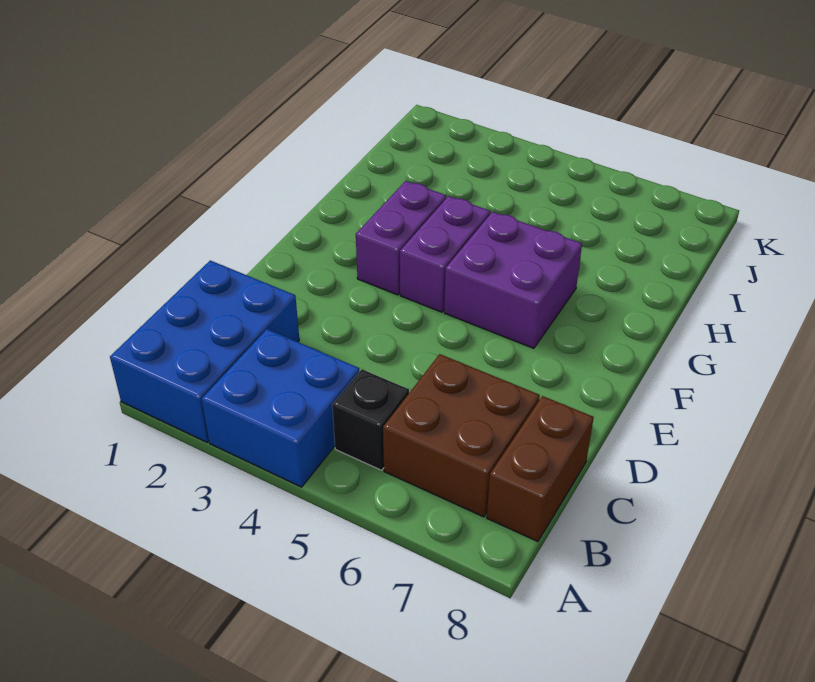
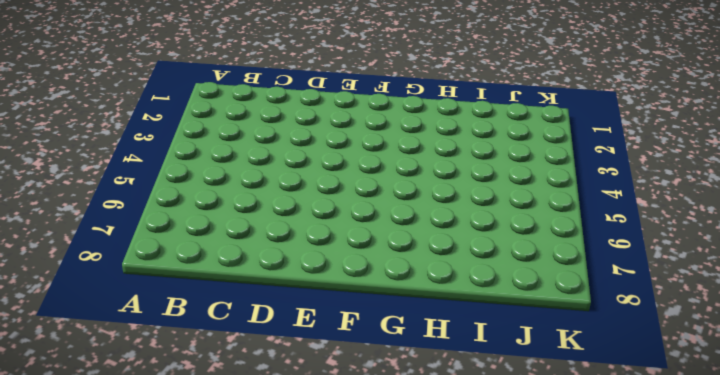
none -> blue 2x3 brick [110,261,299,442]
none -> blue 2x2 brick [202,329,359,487]

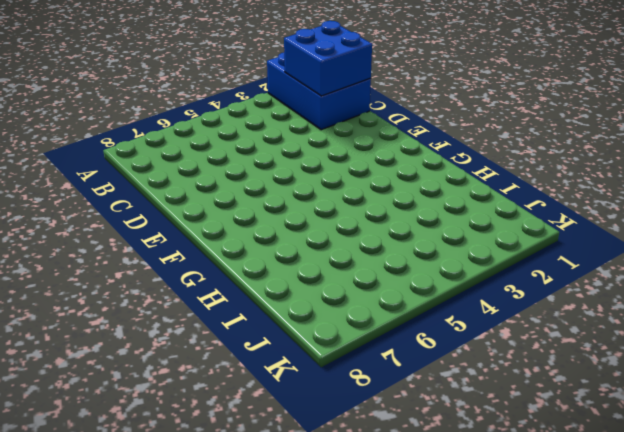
blue 2x2 brick [284,21,372,96] -> blue 2x2 brick moved to [202,329,359,487]
none -> black 1x1 brick [332,369,409,470]
none -> brown 2x2 brick [383,354,540,517]

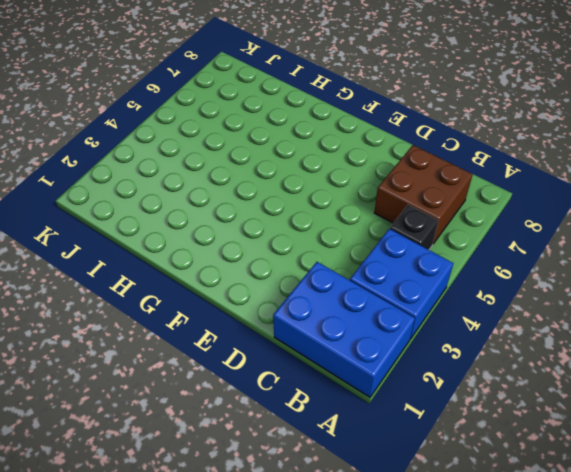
none -> brown 1x2 brick [487,396,594,541]
none -> purple 1x2 brick [356,181,446,295]

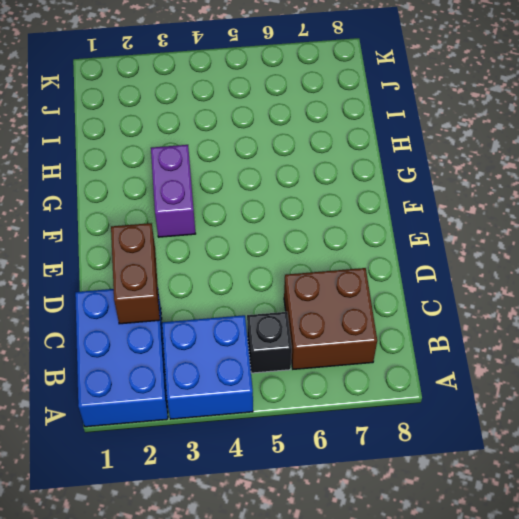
brown 1x2 brick [111,223,160,324] -> brown 1x2 brick moved to [487,396,594,541]
none -> purple 1x2 brick [400,196,490,312]
none -> purple 2x2 brick [444,212,582,348]

